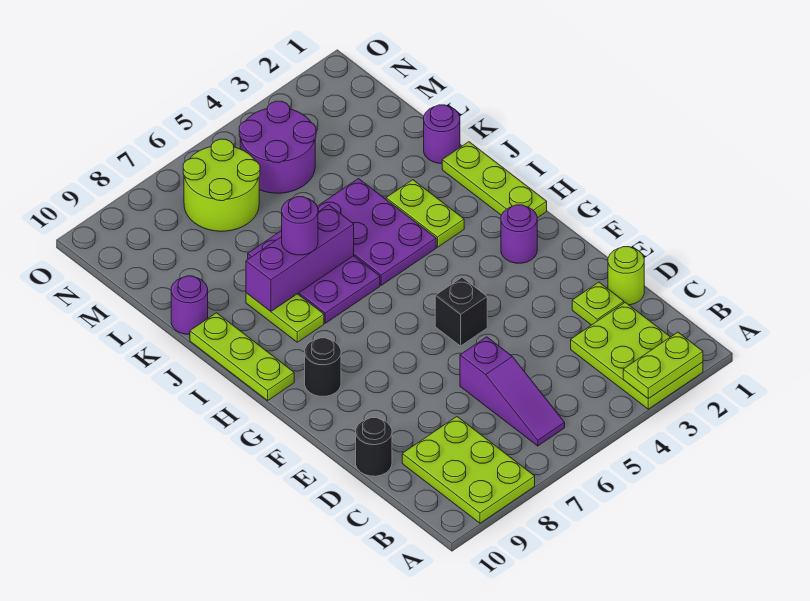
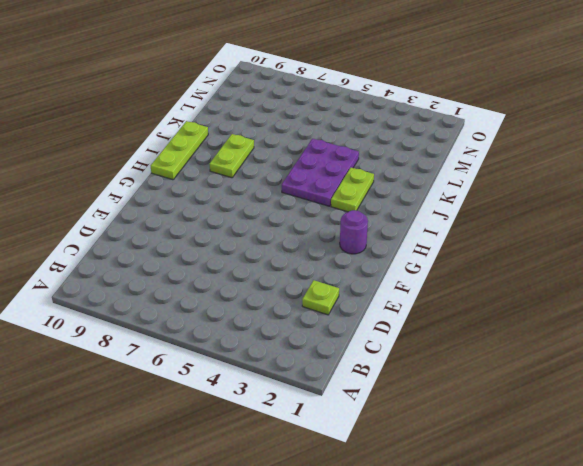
none -> lime 2x3 plate [571,302,703,409]
none -> lime 2x3 plate [402,417,535,523]
none -> purple 1x3 slope [460,337,565,446]

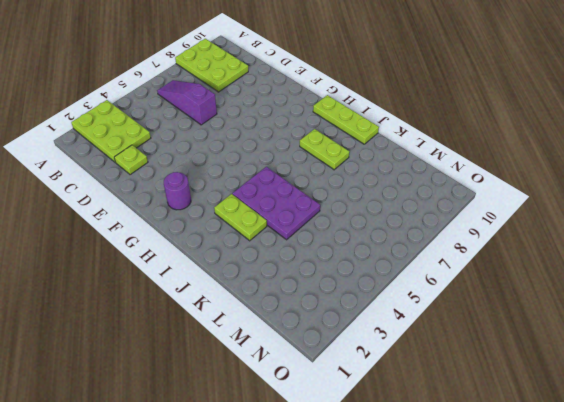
none -> lime 1x1 round brick [608,247,644,305]
none -> black 1x1 round brick [356,418,392,476]
none -> black 1x1 brick [435,278,487,346]

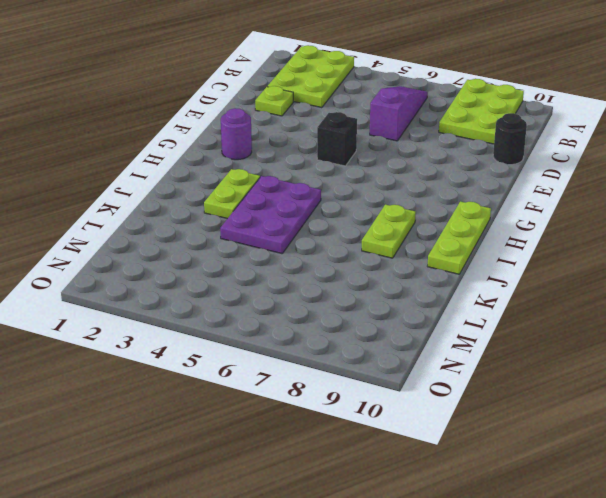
none -> lime 1x1 round brick [608,247,644,305]
none -> black 1x1 round brick [305,338,341,396]
none -> lime 1x3 plate [442,142,547,218]

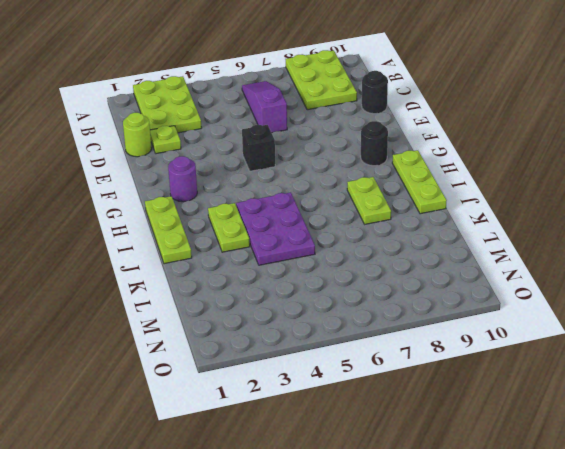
none -> purple 2x3 plate [248,230,380,323]
none -> purple 1x1 round brick [424,105,460,163]
none -> purple 1x1 round brick [171,276,208,334]

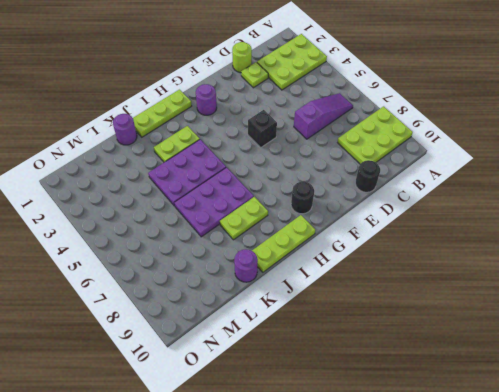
none -> purple 2x2 round brick [239,101,316,193]
none -> lime 2x2 round brick [183,139,260,231]
none -> lime 1x2 plate [623,332,703,399]

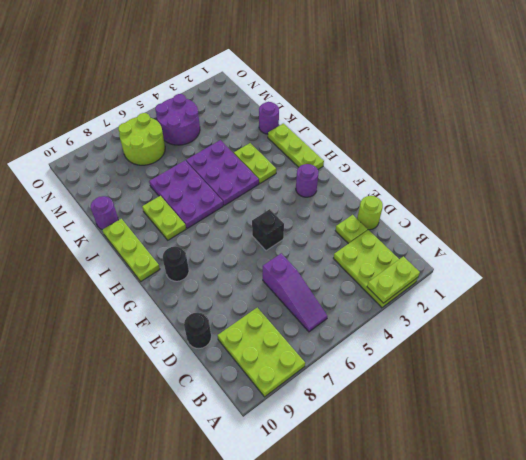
none -> purple 1x3 brick [246,205,354,311]
none -> purple 1x1 round brick [282,197,318,255]

